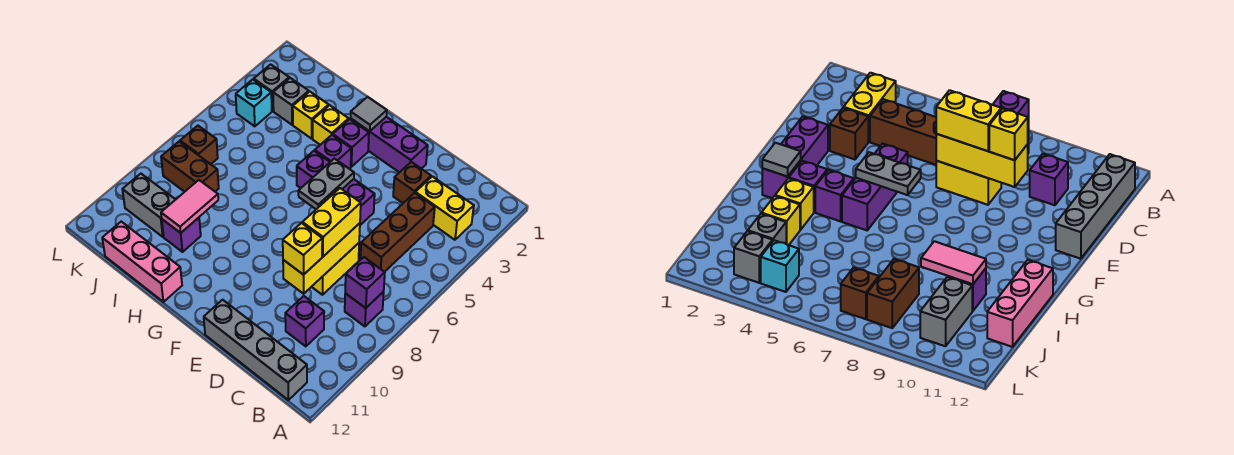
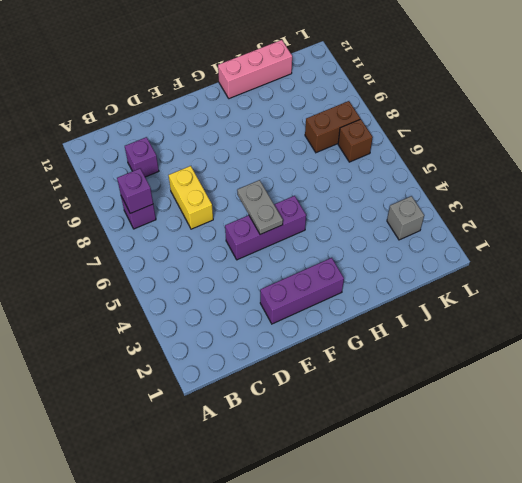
none -> yellow 1x2 brick [415,176,474,240]
none -> grey 1x4 brick [204,300,307,400]
none -> brown 1x3 brick [360,193,435,272]

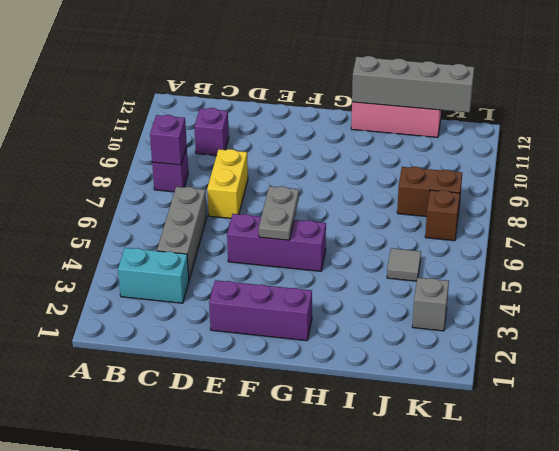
cyan 1x2 brick [118,248,189,303] -> yellow 1x2 brick [415,176,474,240]
grey 1x3 brick [157,187,207,280] -> brown 1x3 brick [360,193,435,272]
grey 1x4 brick [352,56,474,113] -> grey 1x4 brick moved to [204,300,307,400]
grey 1x1 tile [387,248,421,281] -> grey 1x1 tile moved to [351,97,387,131]
none -> brown 1x1 brick [393,162,431,203]
none -> purple 1x1 brick [333,119,369,167]
none -> purple 1x1 brick [315,135,351,169]

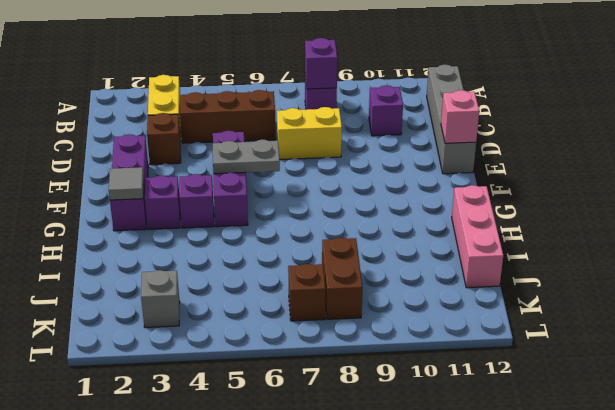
pink 1x1 brick [441,90,479,143] -> none
none -> yellow 1x1 brick [313,105,349,145]
none -> yellow 1x1 brick [293,92,329,139]
none -> purple 1x1 brick [162,218,201,252]

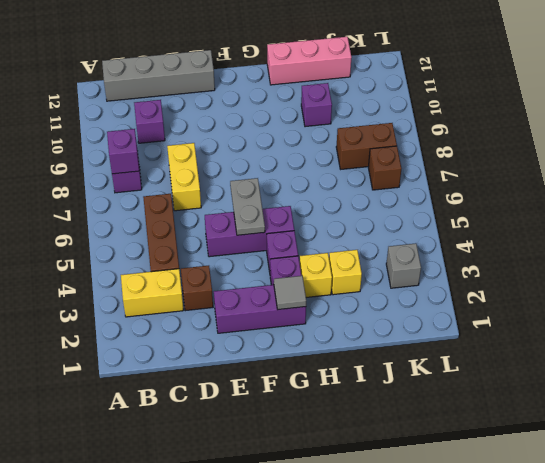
none -> grey 1x1 brick [273,78,309,125]
none -> grey 1x2 brick [122,174,176,237]
none -> cyan 1x1 brick [236,80,272,126]

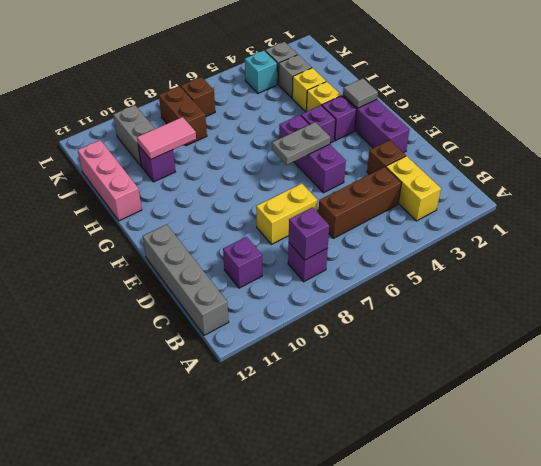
none -> yellow 1x3 brick [283,223,360,294]
none -> yellow 1x2 brick [302,188,361,257]
none -> yellow 1x1 brick [283,223,322,275]

